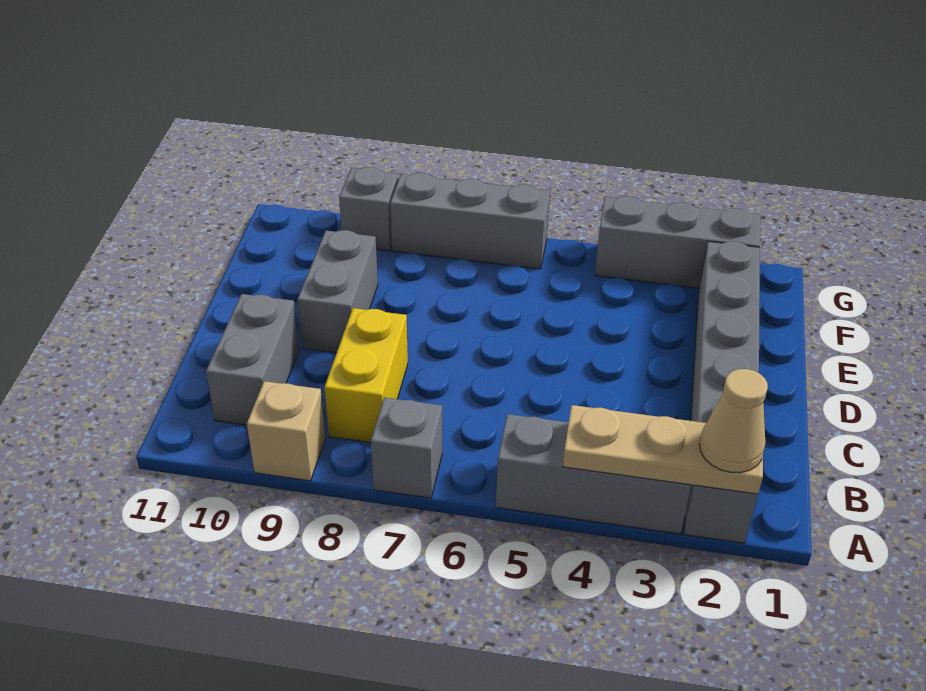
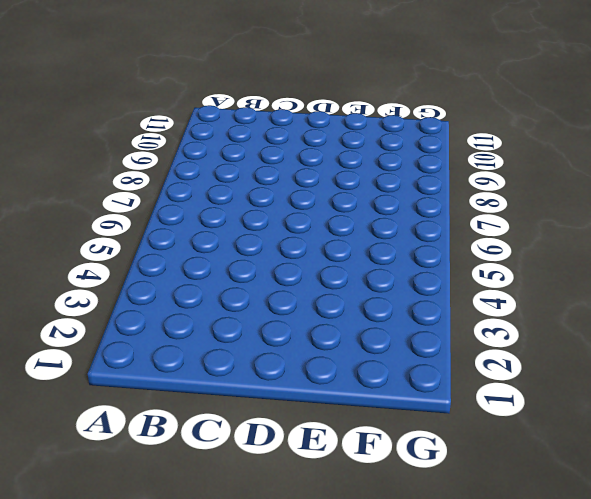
none -> grey 1x6 brick [684,241,760,543]
none -> grey 1x3 brick [496,414,691,534]
none -> grey 1x1 brick [371,397,442,498]

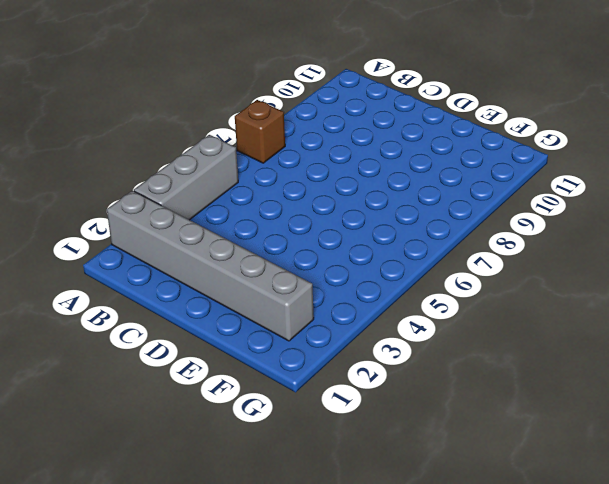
brown 1x1 brick [235,100,285,163] -> grey 1x1 brick [371,397,442,498]
none -> tan 1x1 brick [247,381,325,481]
none -> yellow 1x2 brick [324,308,408,442]
none -> grey 1x2 brick [206,294,299,425]

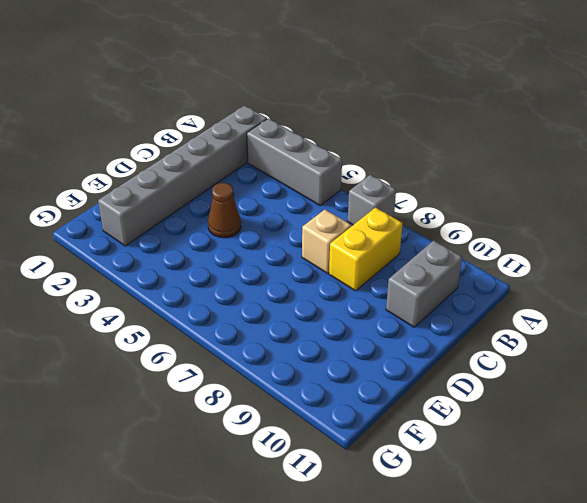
tan 1x1 brick [302,210,351,273] -> tan 1x1 brick moved to [247,381,325,481]
brown 1x1 cone [208,183,241,238] -> none
none -> grey 1x2 brick [297,230,378,353]
none -> grey 1x3 brick [595,196,760,288]
none -> grey 1x3 brick [390,173,550,269]

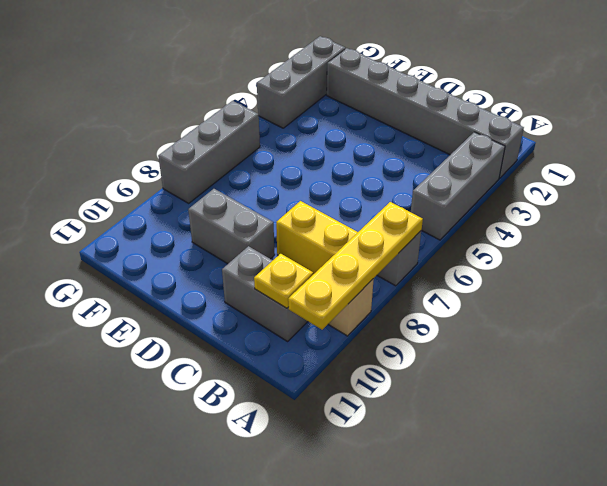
yellow 1x4 plate [288,202,423,330] -> none
yellow 1x1 plate [254,254,313,308] -> none
none -> grey 1x1 brick [339,167,398,251]
none -> tan 1x3 plate [563,405,763,494]
none -> tan 1x1 cone [699,369,768,473]

